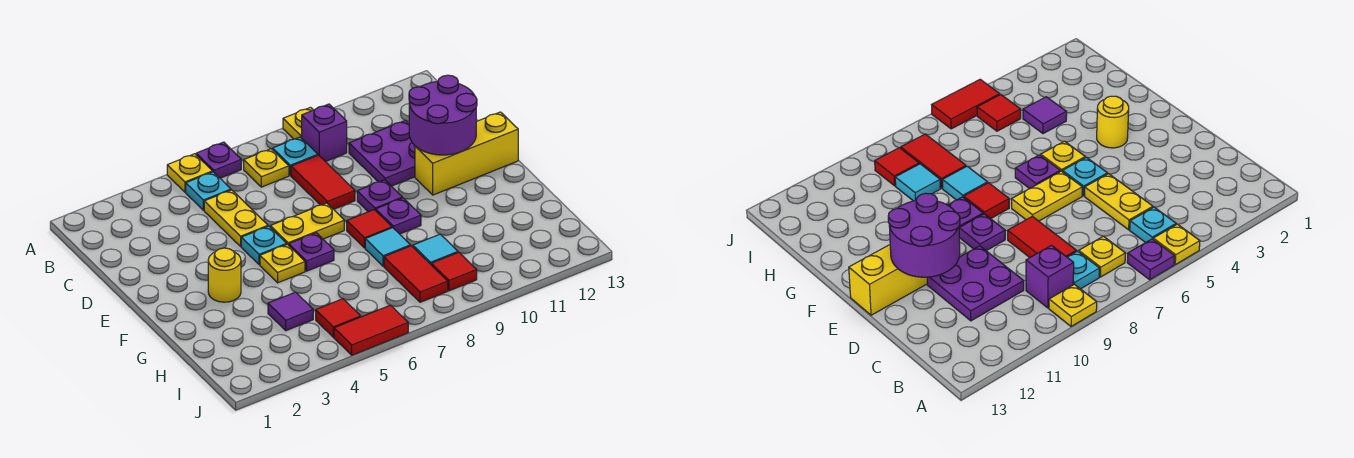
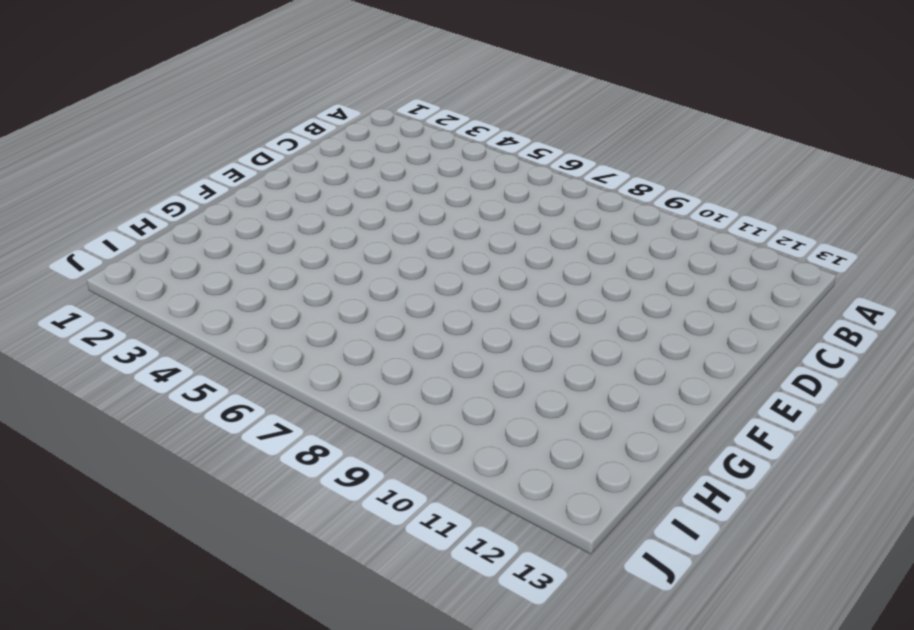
none -> yellow 1x1 plate [167,154,212,192]
none -> purple 1x1 plate [196,142,241,178]
none -> yellow 1x1 plate [283,107,313,139]

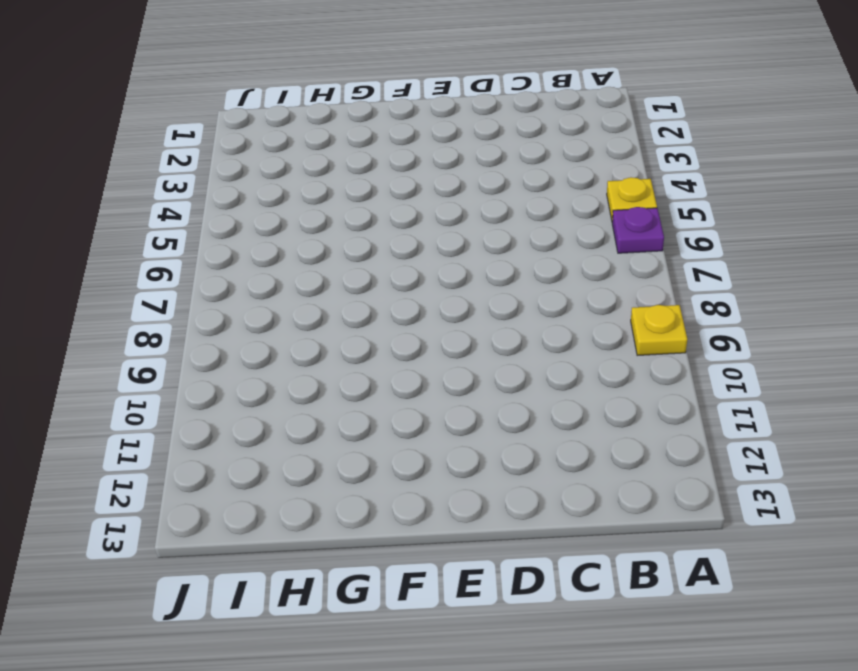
none -> cyan 1x1 plate [186,172,231,210]
none -> yellow 1x1 plate [244,149,289,187]
none -> cyan 1x1 plate [273,137,318,175]

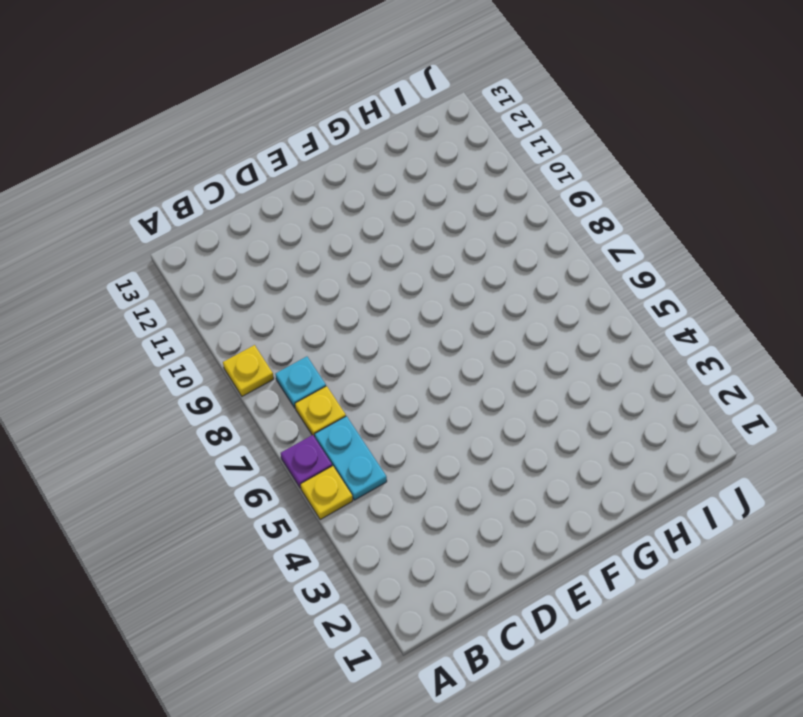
cyan 1x2 plate [315,416,387,500] -> cyan 1x1 plate [186,172,231,210]
none -> purple 1x1 brick [302,104,347,162]
none -> yellow 1x2 plate [204,190,268,246]
none -> red 1x2 tile [291,155,355,209]

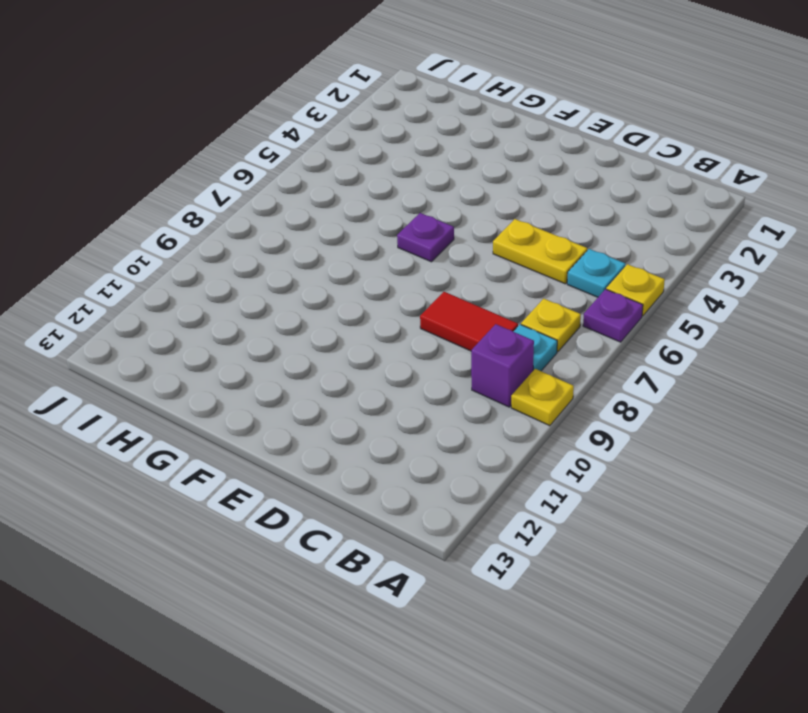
none -> purple 2x2 plate [349,120,415,186]
none -> cyan 1x1 plate [241,226,287,265]
none -> yellow 1x2 plate [270,203,344,245]

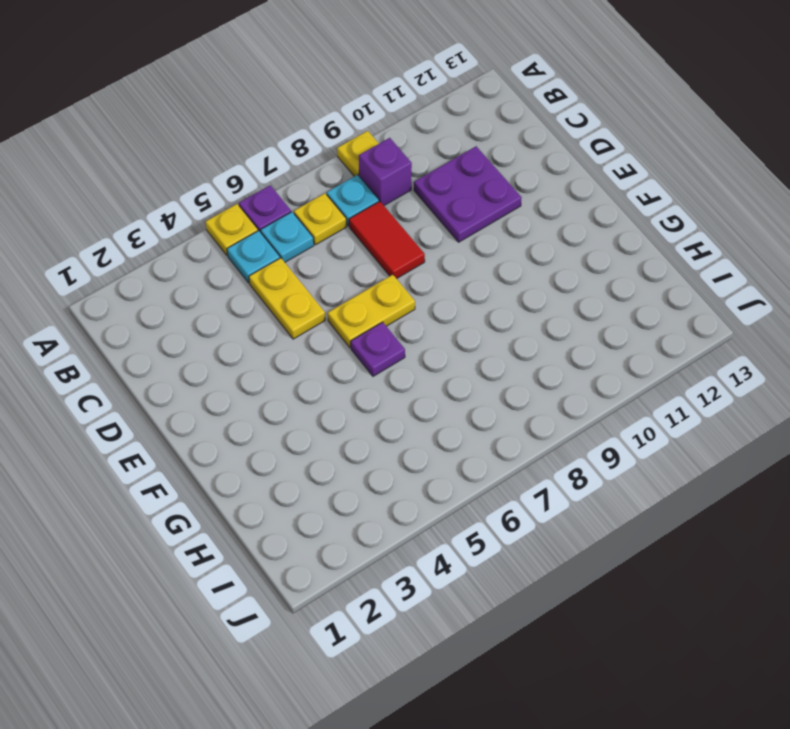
cyan 1x1 plate [261,212,314,262] -> cyan 1x1 plate moved to [241,226,287,265]
none -> purple 1x1 plate [357,180,402,212]
none -> yellow 1x3 brick [415,112,518,195]
none -> yellow 1x1 round brick [208,248,241,302]

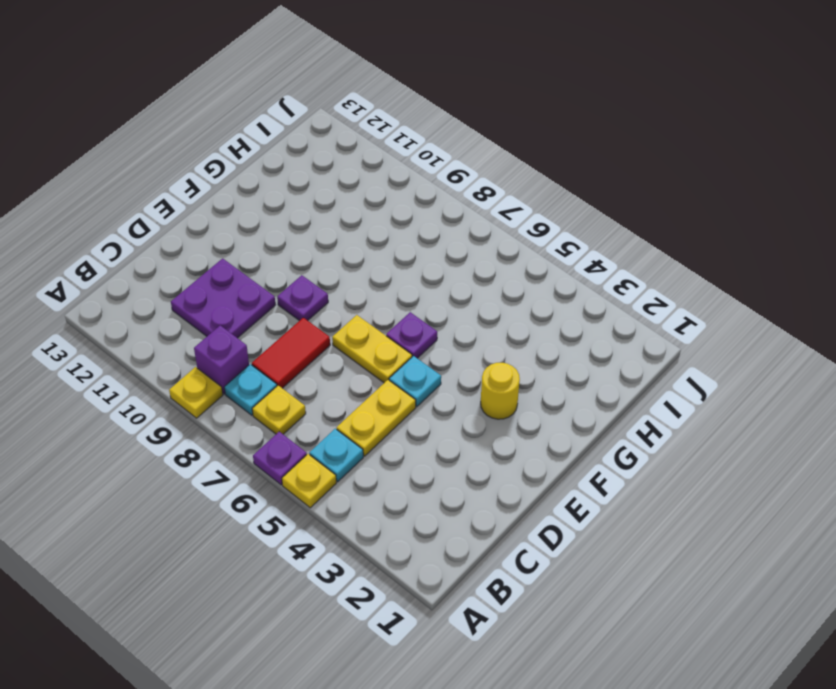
none -> yellow 1x3 brick [415,112,518,195]
none -> yellow 1x1 plate [260,244,305,283]
none -> red 1x1 tile [347,210,392,248]

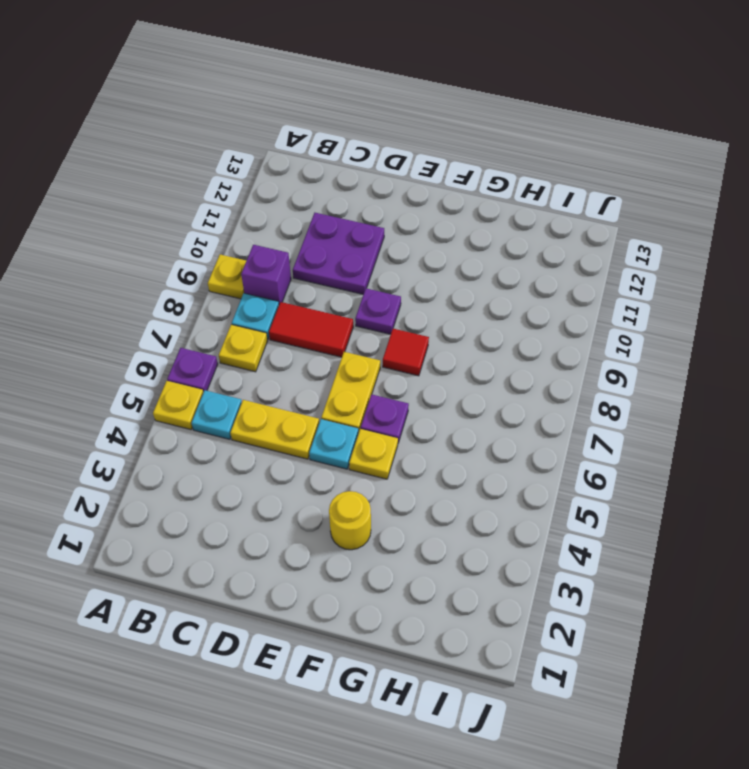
none -> yellow 1x3 brick [415,112,518,195]
none -> purple 1x1 plate [376,198,421,234]
none -> cyan 1x1 tile [365,228,411,266]

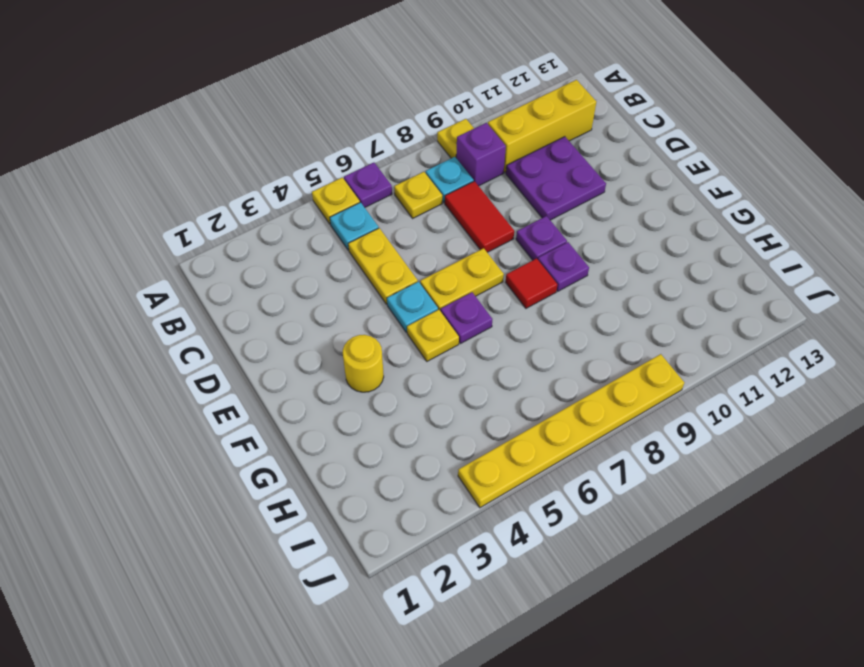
yellow 1x3 brick [488,80,596,173] -> yellow 1x3 brick moved to [415,112,518,195]
yellow 1x6 plate [458,354,684,508] -> red 1x2 tile [334,305,408,355]
none -> cyan 1x1 tile [365,228,411,266]
none -> purple 1x1 tile [268,292,313,331]
none -> red 1x2 tile [384,246,448,302]

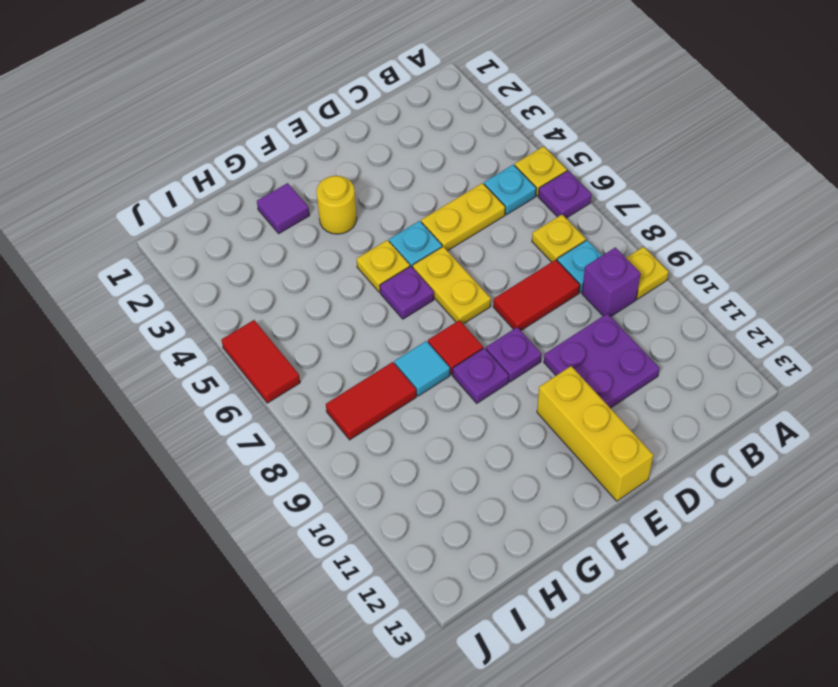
purple 1x1 tile [257,183,310,233] -> purple 1x1 tile moved to [268,292,313,331]
none -> cyan 1x1 tile [412,234,458,264]
none -> red 1x1 tile [316,299,361,337]
none -> red 1x1 tile [431,252,477,291]

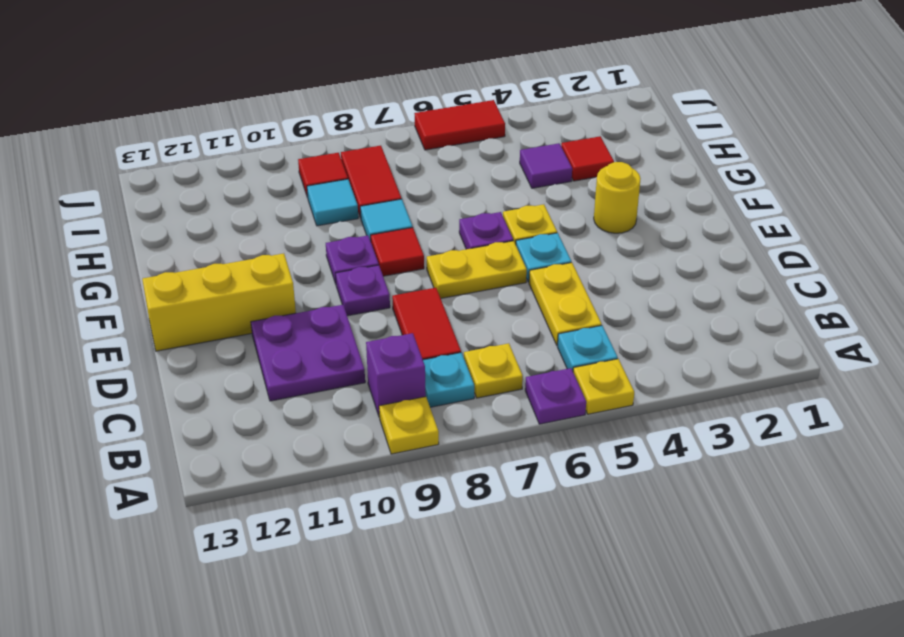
red 1x1 tile [561,136,614,181] -> red 1x1 tile moved to [316,299,361,337]
none -> purple 2x2 round brick [409,75,477,155]

